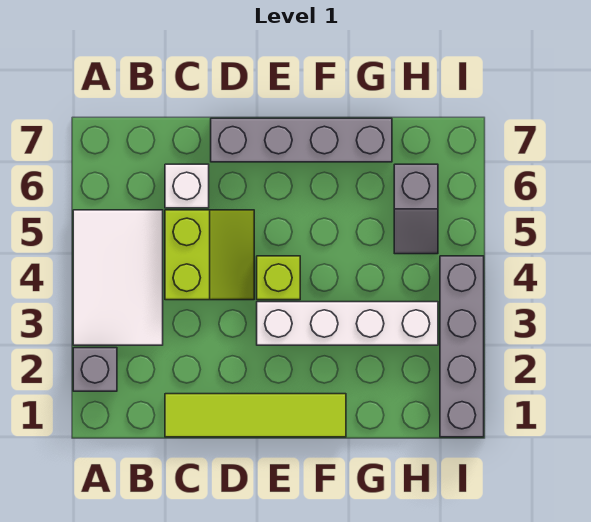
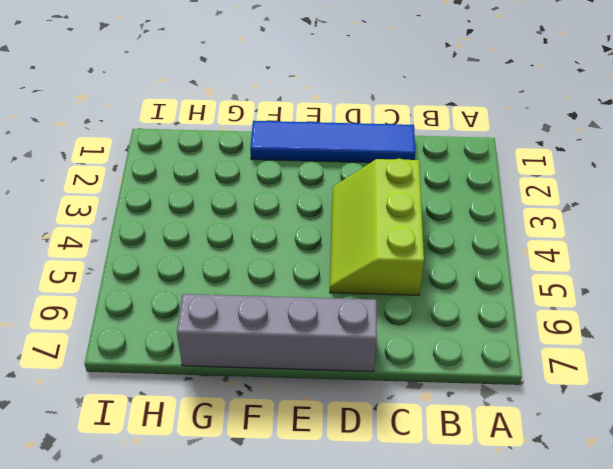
blue 1x4 tile [250,121,415,163] -> lime 1x4 tile [165,394,346,437]
lime 2x3 slope [330,159,424,295] -> lime 2x2 slope [165,210,254,300]
none -> grey 1x1 brick [73,348,117,391]
none -> white 2x3 tile [73,210,163,345]

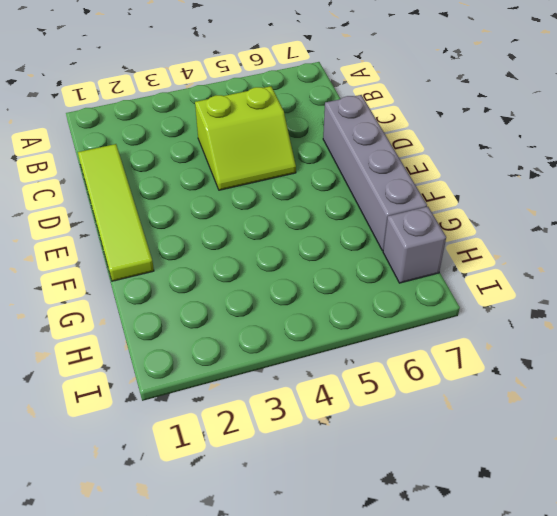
grey 1x1 brick [383,206,446,283] -> grey 1x1 brick moved to [73,348,117,391]
none -> white 2x3 tile [73,210,163,345]
none -> white 1x1 brick [165,164,209,208]

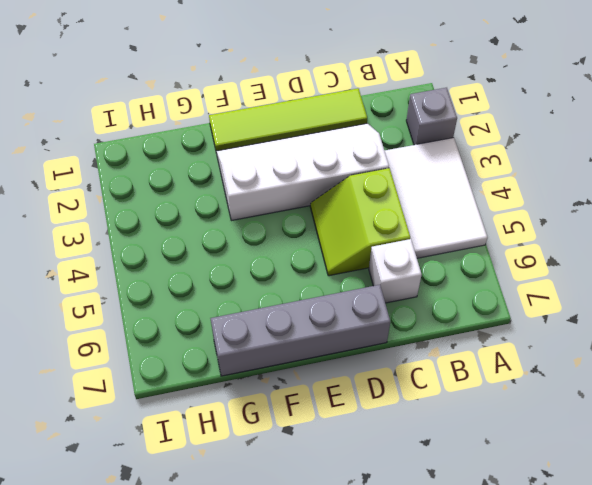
white 2x4 slope [216,123,389,221] -> white 1x4 brick [257,302,438,345]
none -> lime 1x1 brick [257,256,300,300]
none -> grey 1x2 slope [394,164,438,254]

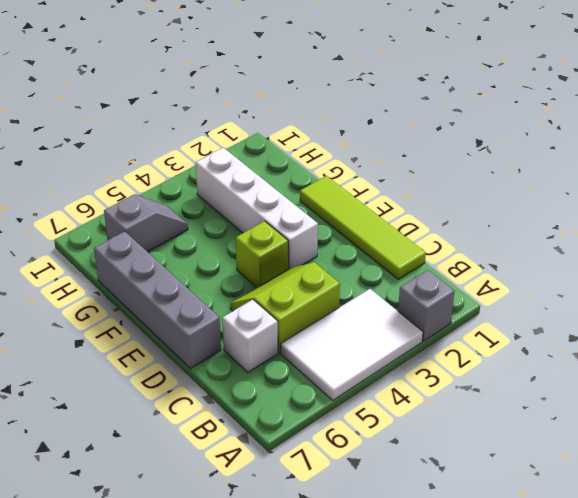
none -> grey 1x4 brick [440,256,484,437]

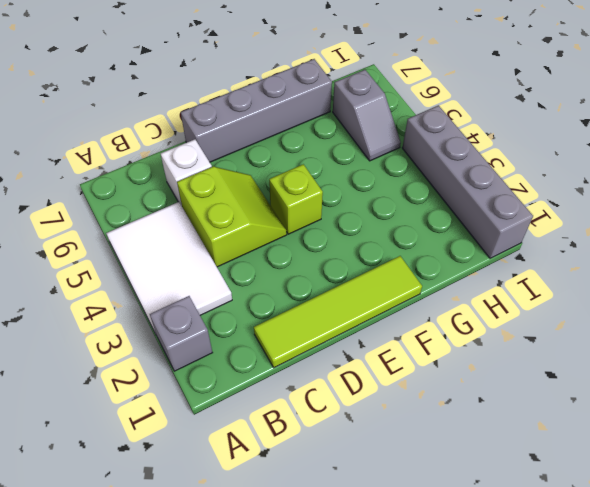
none -> white 1x4 brick [257,302,438,345]

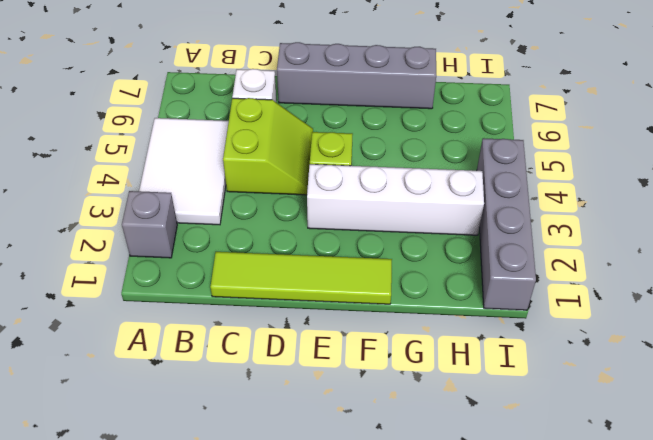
none -> grey 1x2 slope [394,164,438,254]

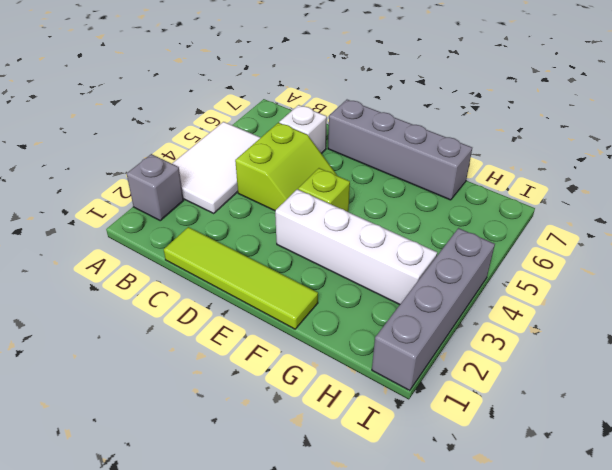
none -> grey 1x2 slope [394,164,438,254]

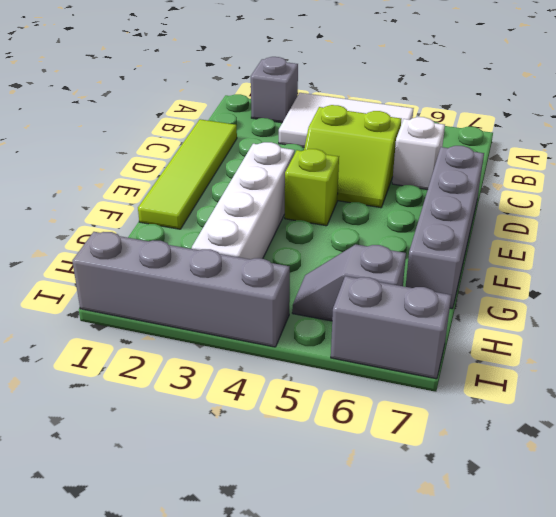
grey 1x2 brick [331,276,451,379] -> none

